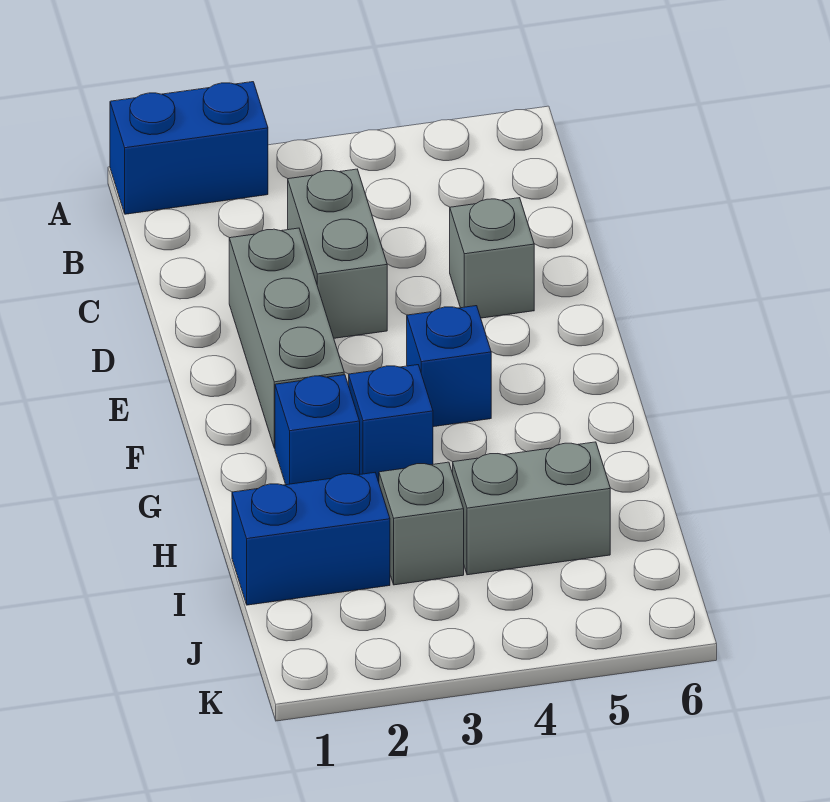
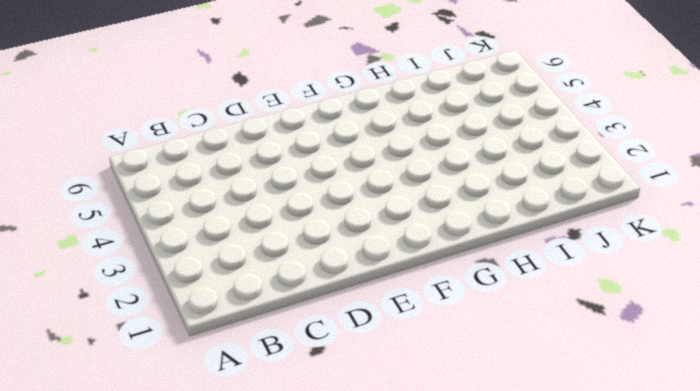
none -> blue 1x2 brick [110,82,268,214]
none -> grey 1x2 brick [288,169,387,338]

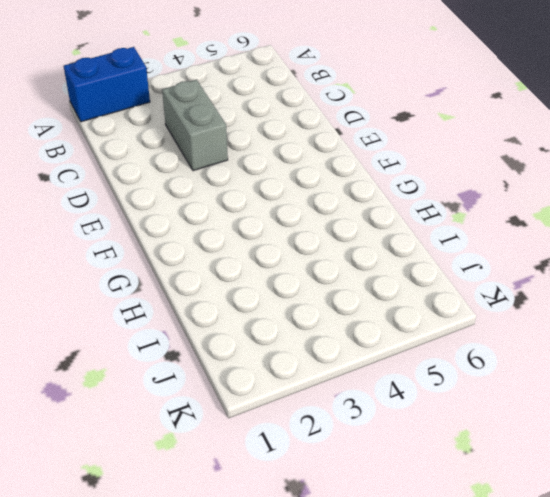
none -> grey 1x3 brick [229,228,344,448]
none -> grey 1x1 brick [450,198,534,318]

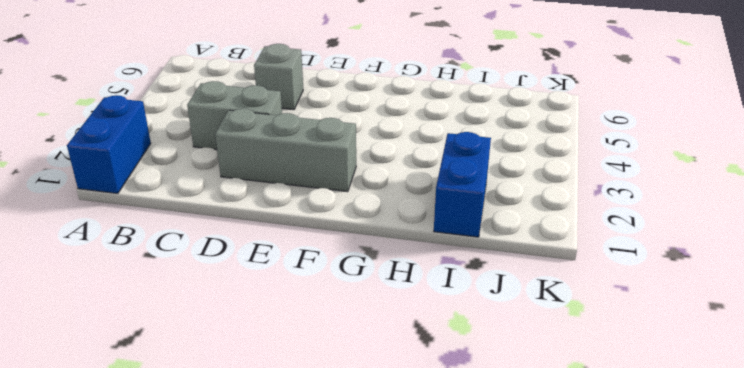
none -> blue 1x1 brick [407,306,491,427]
none -> blue 1x1 brick [275,375,360,485]

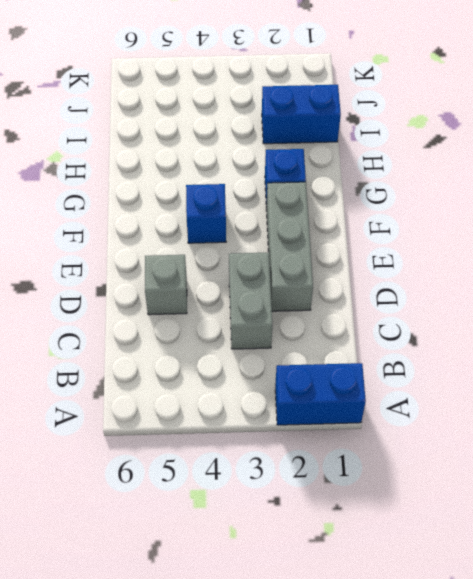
none -> blue 1x1 brick [349,365,433,482]
none -> grey 1x1 brick [379,462,464,585]

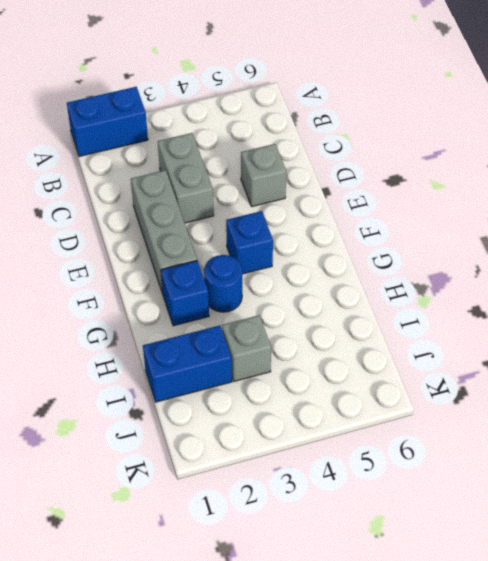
blue 1x1 round brick [204,255,242,312] -> blue 1x1 brick [349,365,433,482]
none -> grey 1x2 brick [453,442,610,575]

